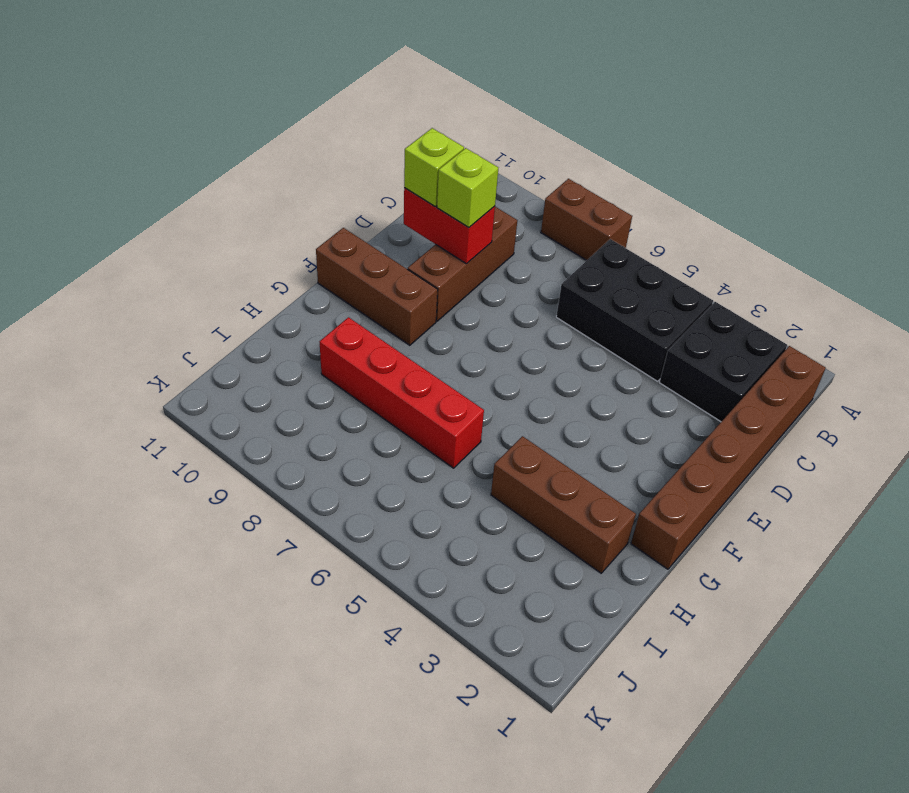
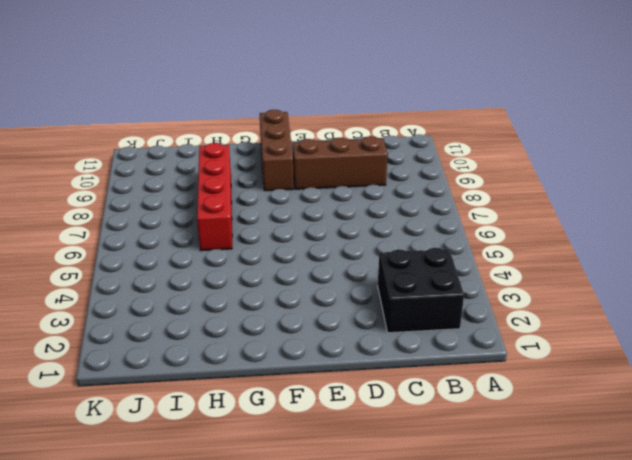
none -> brown 1x2 brick [541,179,632,260]
none -> brown 1x6 brick [631,346,826,569]

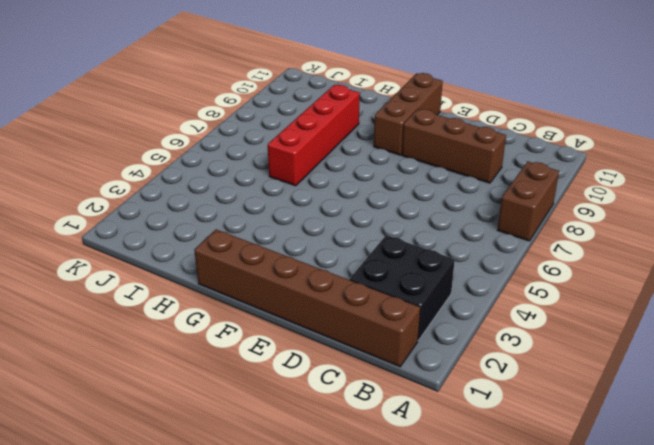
none -> black 2x3 brick [556,239,713,381]
none -> brown 1x3 brick [491,436,636,573]

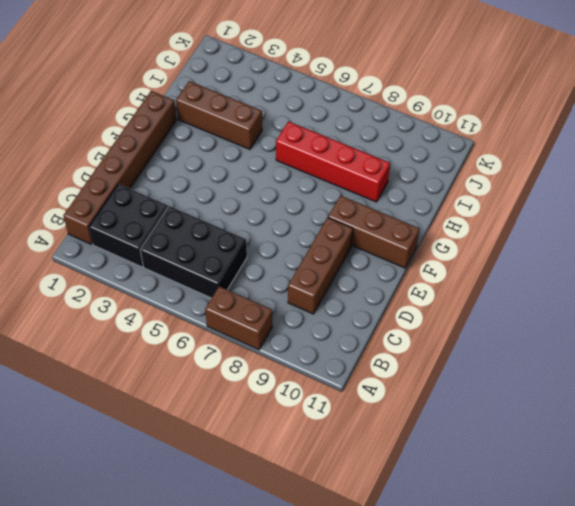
none -> red 1x2 brick [404,188,495,264]
none -> lime 1x1 brick [437,148,498,228]

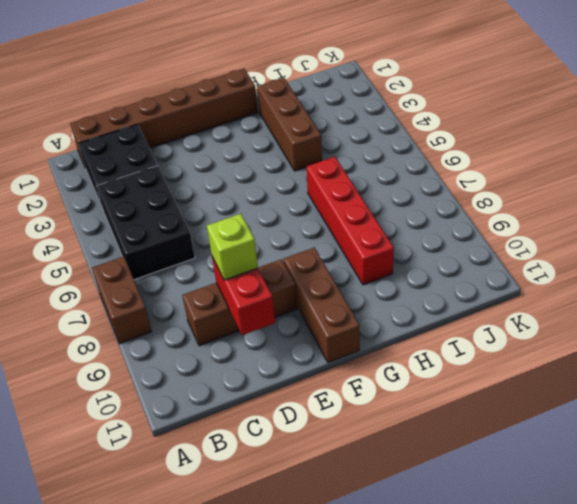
none -> lime 1x1 brick [404,128,464,206]

